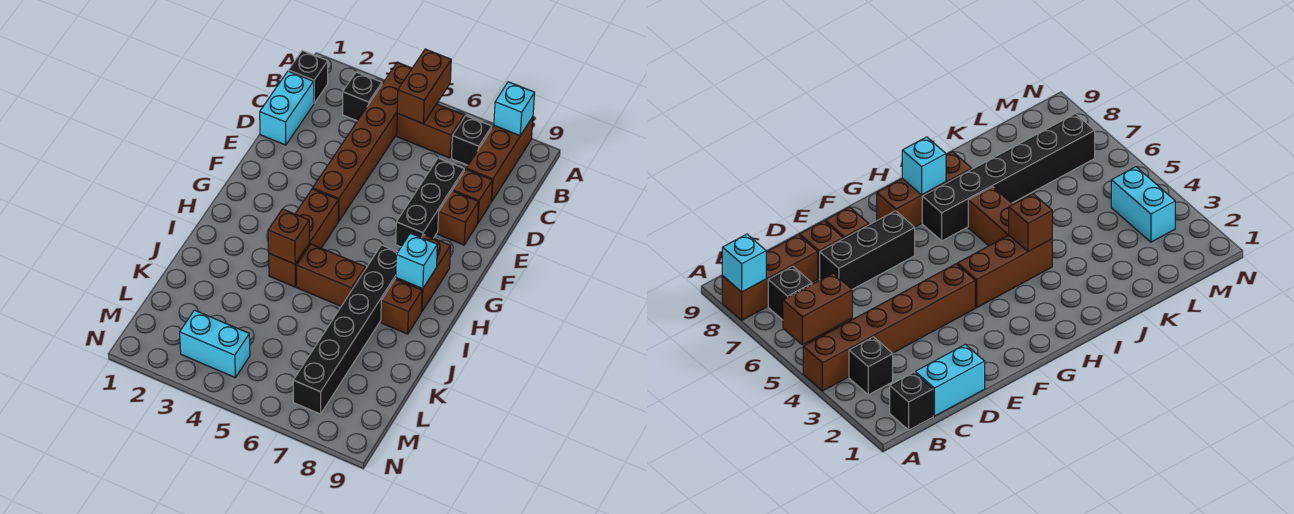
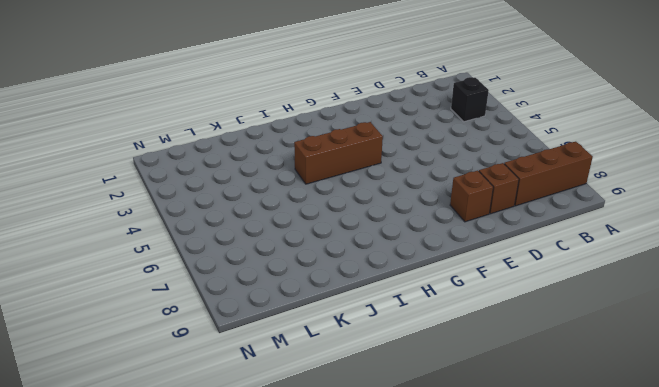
none -> brown 1x6 brick [313,62,412,221]
none -> black 1x1 brick [289,51,328,103]
none -> brown 1x2 brick [397,104,464,158]

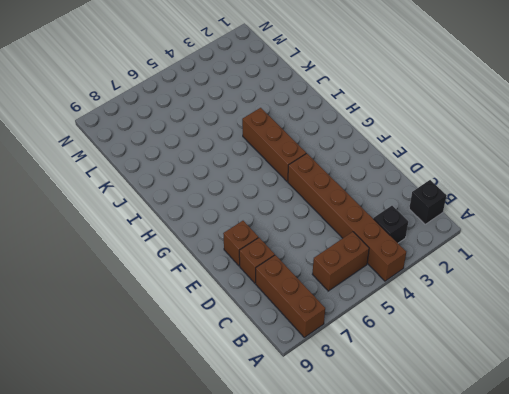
none -> black 1x1 brick [452,116,492,165]
none -> cyan 1x2 brick [260,71,314,145]
none -> black 1x3 brick [396,158,464,247]

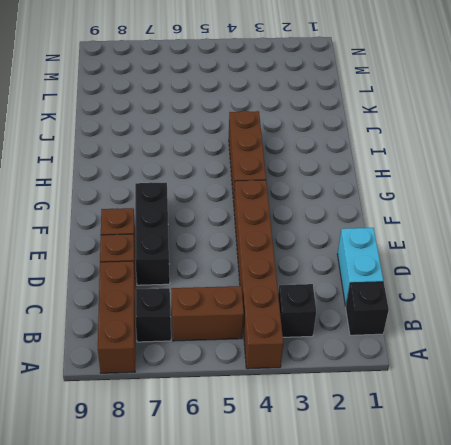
none -> brown 1x2 brick [396,235,451,311]
none -> black 1x6 brick [293,245,398,414]
none -> brown 1x2 brick [297,244,365,306]

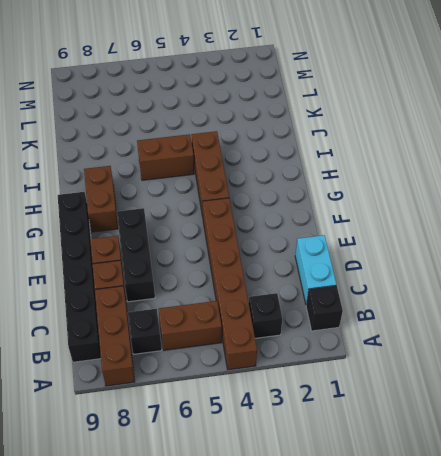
black 1x6 brick [58,192,101,362] -> black 1x6 brick moved to [293,245,398,414]
none -> brown 1x1 brick [381,279,422,334]
none -> cyan 1x2 brick [180,310,250,377]
none -> brown 1x2 brick [397,49,451,124]

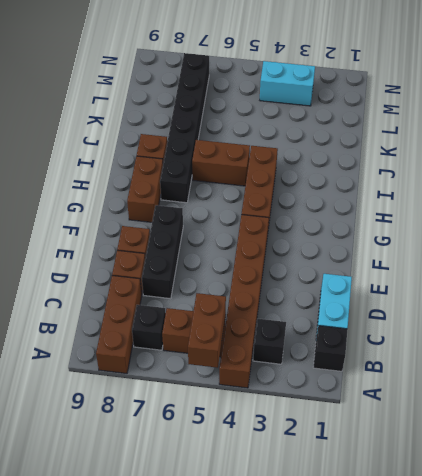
none -> cyan 1x1 brick [494,82,535,136]
none -> cyan 1x1 brick [396,233,437,289]
none -> brown 1x1 brick [268,209,309,264]

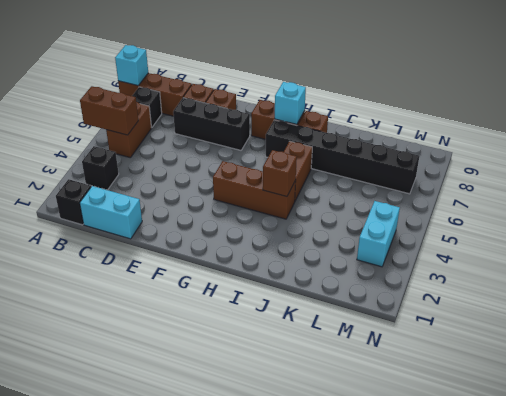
none -> brown 1x6 brick [313,62,412,221]

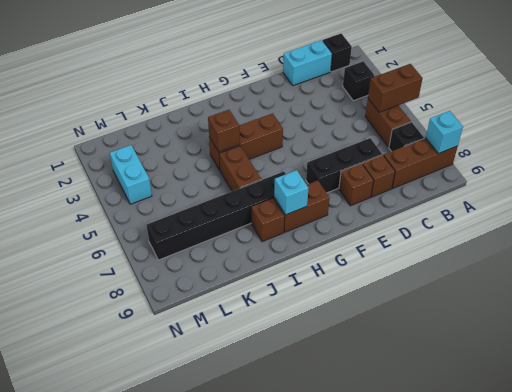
none -> brown 1x6 brick [313,62,412,221]

